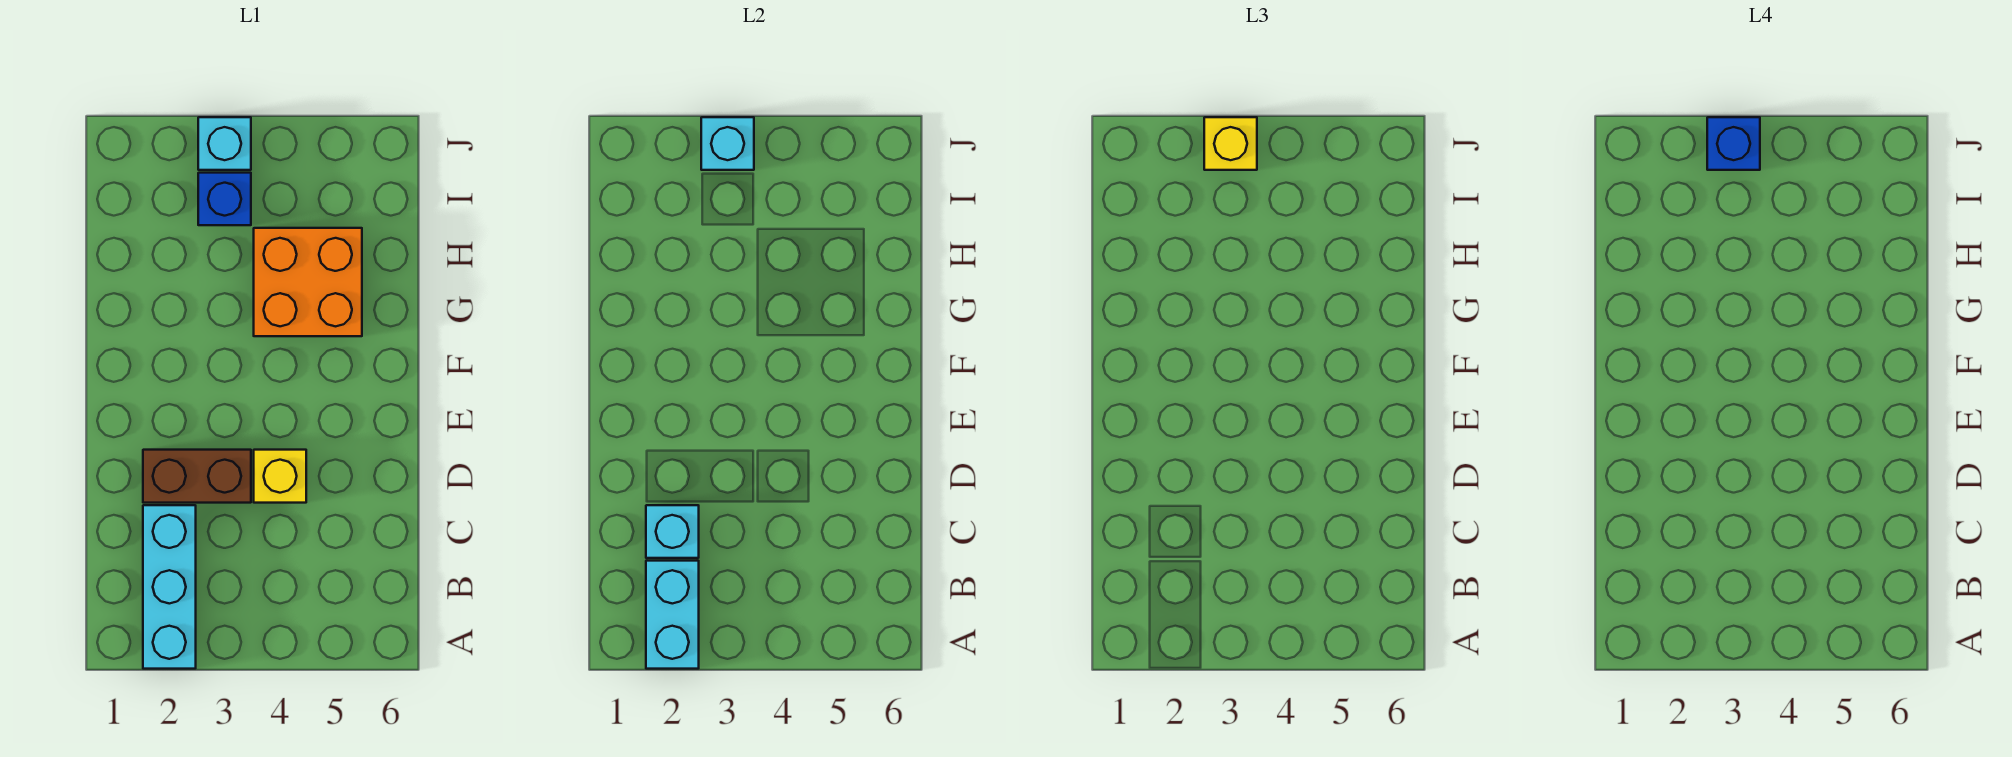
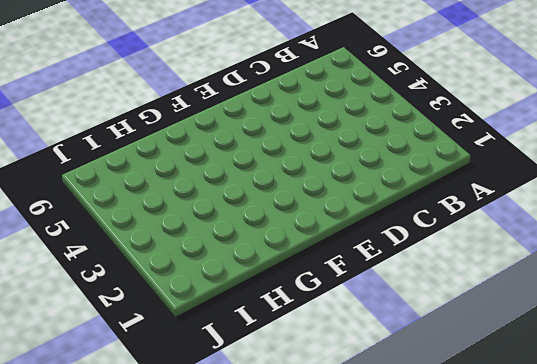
none -> cyan 1x3 brick [143,505,196,669]
none -> brown 1x2 brick [143,450,251,503]

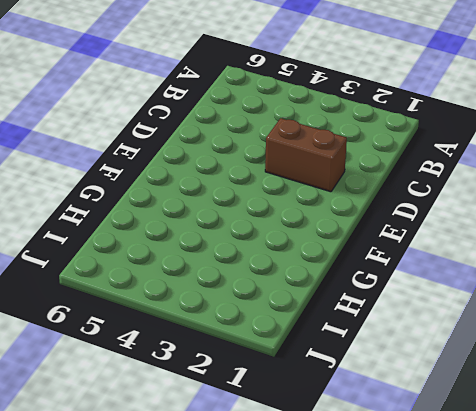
none -> cyan 1x3 brick [143,505,196,669]
none -> yellow 1x1 brick [254,450,306,503]

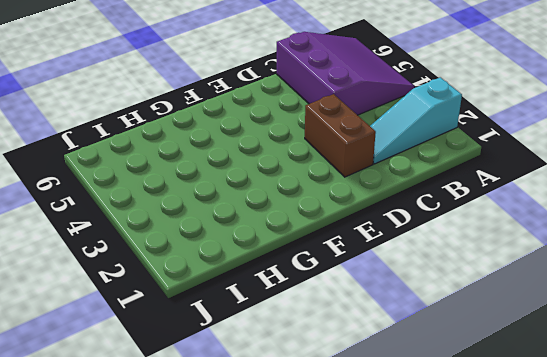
cyan 1x3 slope [370,77,462,164] -> cyan 1x3 brick [143,505,196,669]
purple 3x3 slope [277,32,414,115] -> none
none -> yellow 1x1 brick [254,450,306,503]
none -> orange 2x2 brick [254,228,362,336]

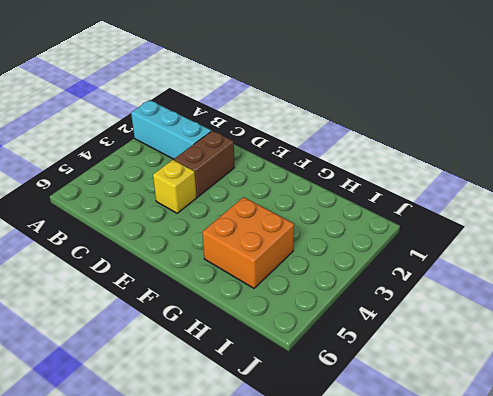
none -> blue 1x1 brick [198,173,251,225]
none -> cyan 1x1 brick [198,117,251,170]

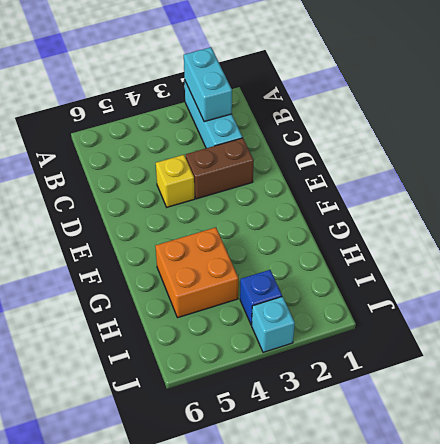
none -> cyan 1x1 brick [646,505,699,558]
none -> cyan 1x1 brick [701,117,754,170]

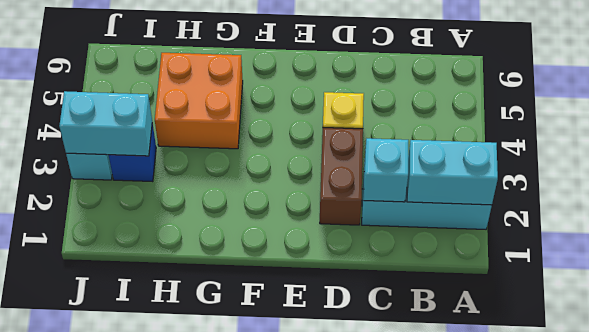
cyan 1x2 brick [59,91,152,156] -> cyan 1x1 brick [701,117,754,170]
none -> yellow 1x1 brick [1204,117,1257,170]
none -> blue 1x1 brick [1707,117,1760,170]

